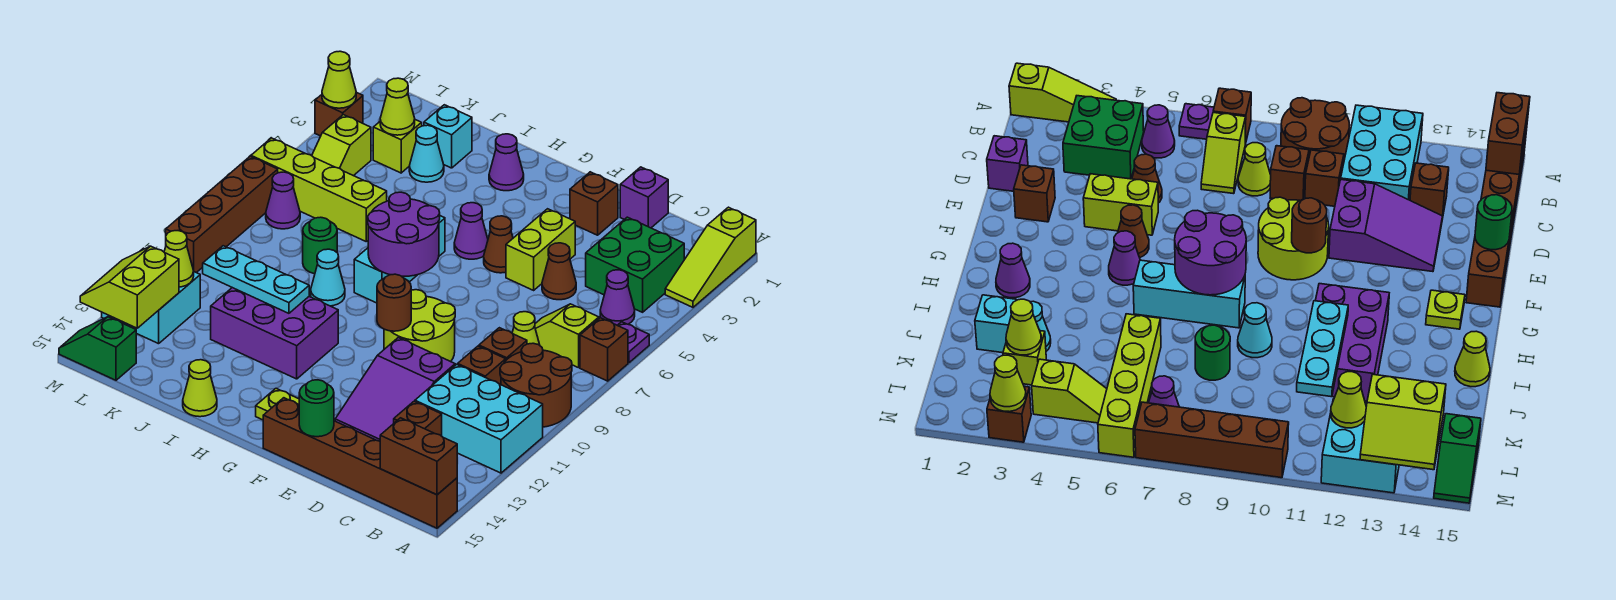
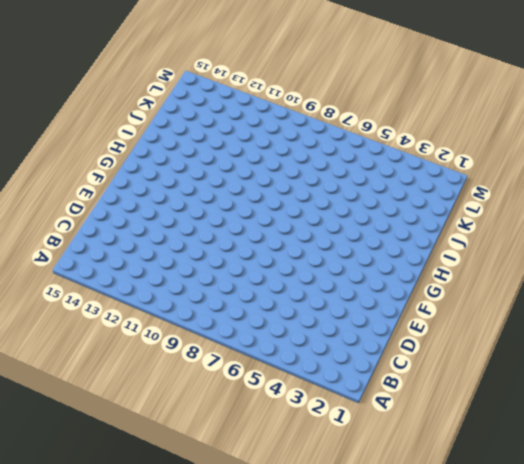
none -> lime 1x3 slope [665,207,756,307]
none -> purple 1x1 plate [618,322,649,363]
none -> brown 1x1 brick [580,318,628,381]
none -> brown 2x2 round brick [500,343,572,427]

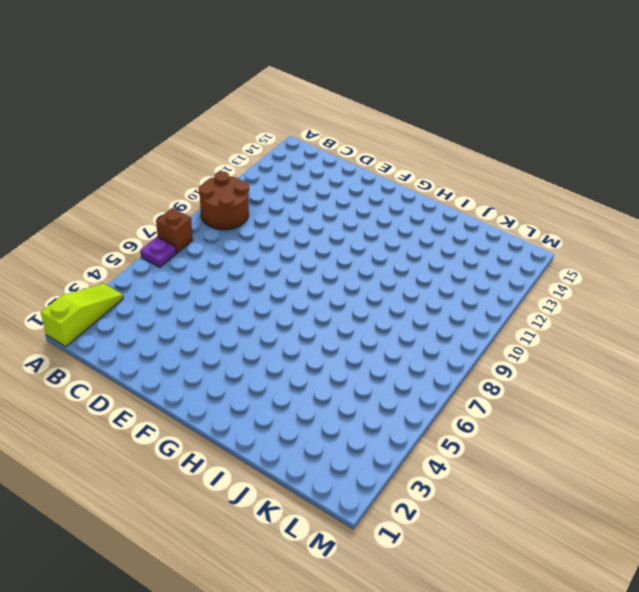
none -> cyan 2x3 brick [415,364,543,473]
none -> brown 1x6 brick [263,398,457,528]
none -> green 2x2 brick [586,217,684,312]
none -> purple 1x1 cone [600,270,635,325]

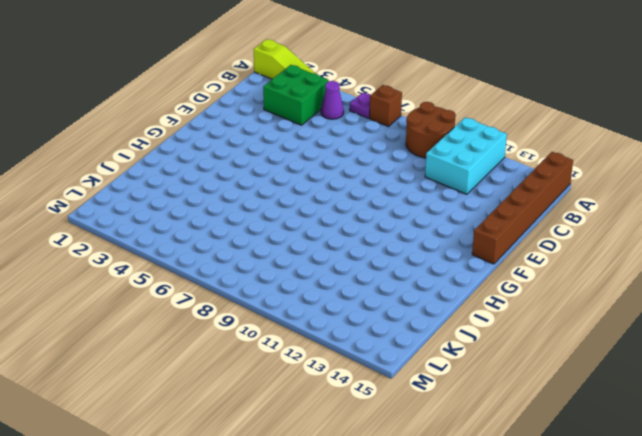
none -> lime 1x2 slope [535,304,599,368]
none -> lime 1x1 cone [512,312,540,345]
none -> brown 1x1 brick [479,328,527,360]
none -> brown 1x1 brick [458,346,506,385]

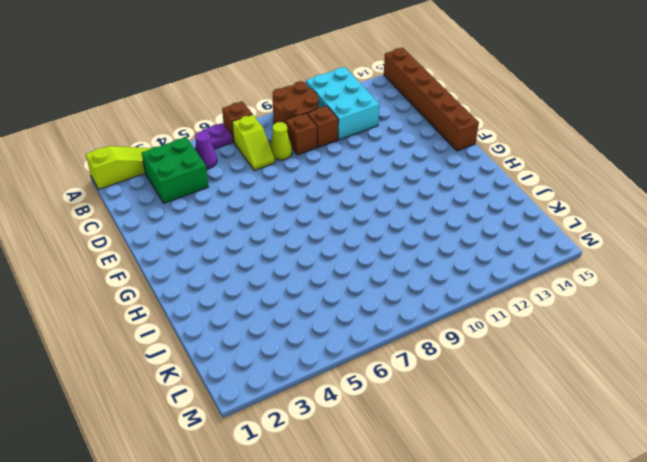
none -> brown 1x1 brick [394,401,442,436]
none -> purple 1x1 brick [620,167,668,228]
none -> brown 1x1 cone [542,243,576,300]
none -> purple 2x3 slope [335,338,455,441]

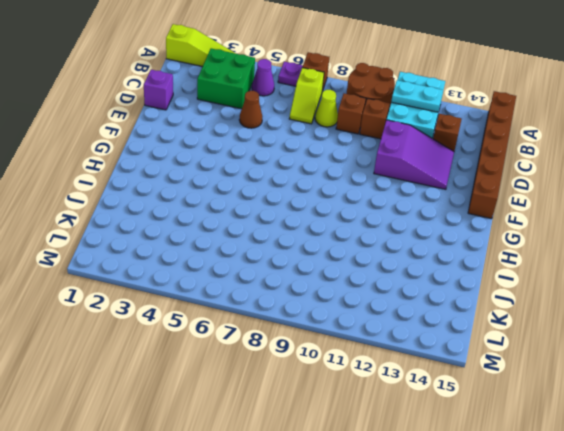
cyan 1x2 plate [391,80,443,112] -> none
none -> brown 1x1 brick [570,172,618,235]
none -> lime 1x2 brick [506,209,575,290]
none -> lime 2x2 round brick [384,290,455,362]
none -> brown 1x1 cone [484,216,513,273]

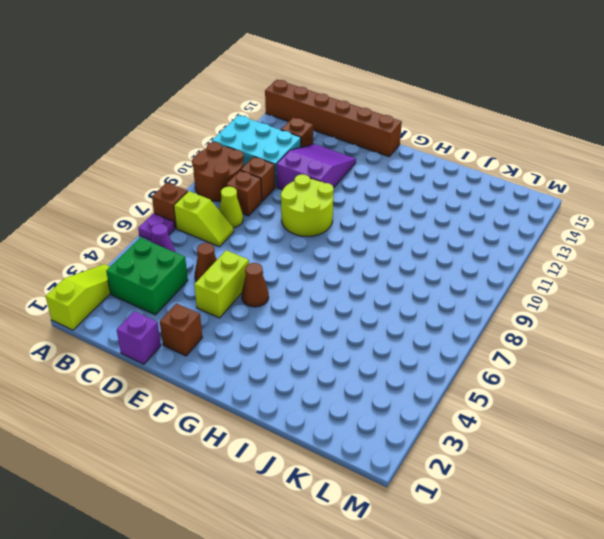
none -> purple 1x1 cone [454,203,488,259]
none -> lime 1x1 plate [256,388,299,420]
none -> purple 1x1 cone [489,134,524,191]
none -> cyan 1x3 brick [354,216,445,303]

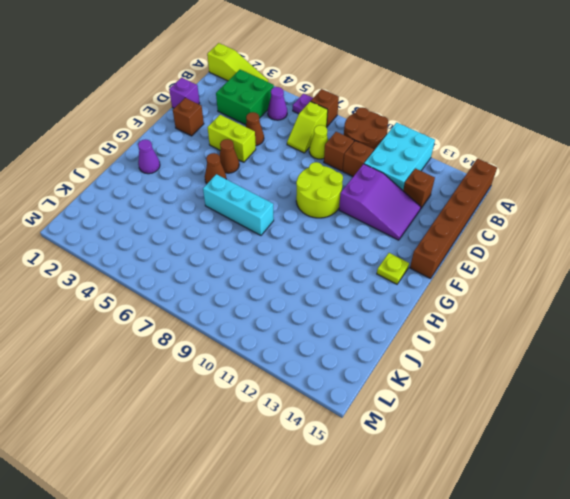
brown 1x1 cone [205,153,226,184] -> purple 1x1 cone [454,203,488,259]
none -> purple 2x3 brick [211,288,338,379]
none -> cyan 1x1 cone [311,249,345,306]
none -> lime 1x1 cone [183,360,217,417]
none -> cyan 1x1 brick [424,105,472,168]

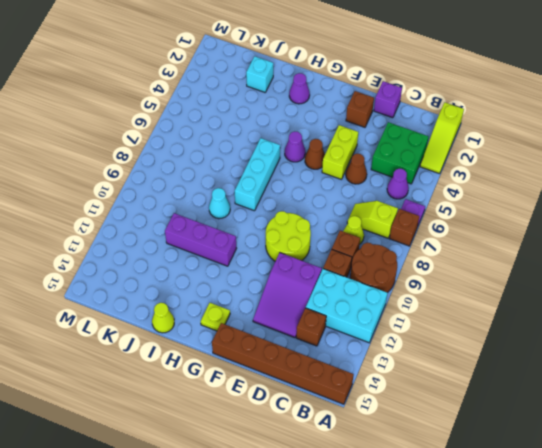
purple 1x3 brick [165,213,237,266] -> purple 2x3 brick [211,288,338,379]
none -> cyan 1x1 cone [409,125,444,182]
none -> lime 1x4 brick [251,138,387,241]
none -> green 1x1 round brick [303,217,337,274]
none -> lime 1x1 brick [373,120,422,173]

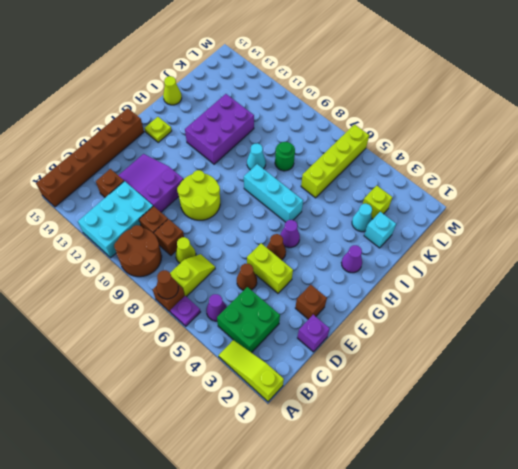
brown 1x1 cone [156,270,178,299] -> none
none -> lime 1x2 slope [312,115,371,176]
none -> purple 1x1 cone [266,172,300,229]
none -> cyan 2x2 brick [102,248,200,344]
none -> green 1x2 slope [59,317,136,380]

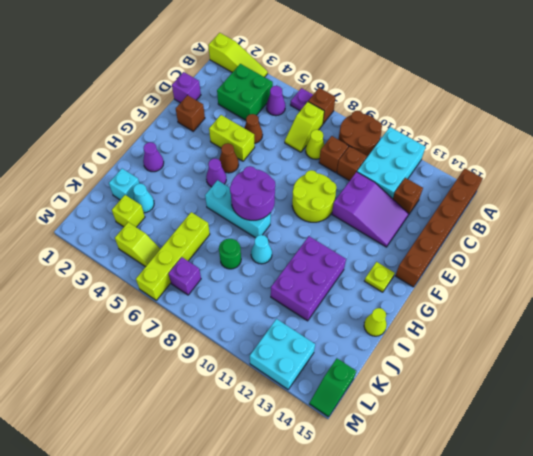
purple 1x1 brick [169,257,201,295] -> purple 1x1 cone [266,172,300,229]
none -> brown 1x1 brick [315,92,363,136]
none -> brown 1x4 brick [166,156,278,273]
none -> brown 1x2 brick [380,418,457,495]
none -> green 1x1 round brick [299,380,334,437]

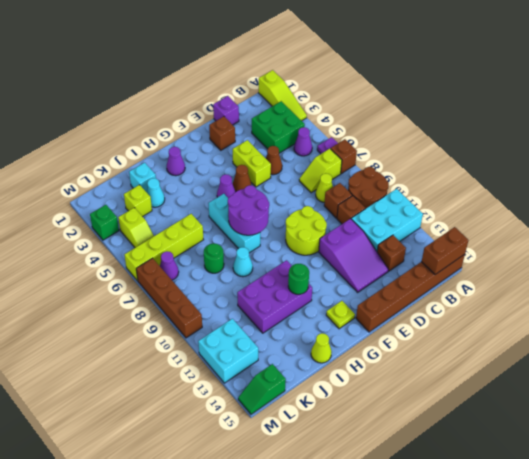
green 1x1 round brick [288,264,309,294] -> green 1x1 round brick moved to [299,380,334,437]
green 1x1 brick [90,205,119,240] -> brown 1x1 brick [315,92,363,136]
none -> brown 1x1 round brick [377,274,411,331]
none -> cyan 1x3 plate [203,246,309,313]
none -> lime 1x1 cone [380,78,415,135]
none -> lime 1x1 cone [164,231,194,287]

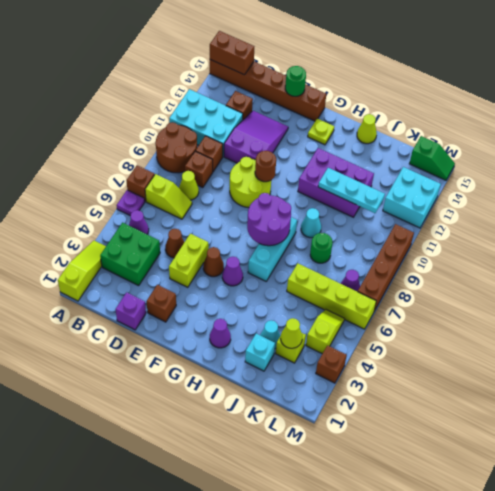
none -> lime 1x1 cone [164,231,194,287]
none -> lime 2x2 slope [80,246,179,328]
none -> lime 1x1 cone [322,51,356,108]

